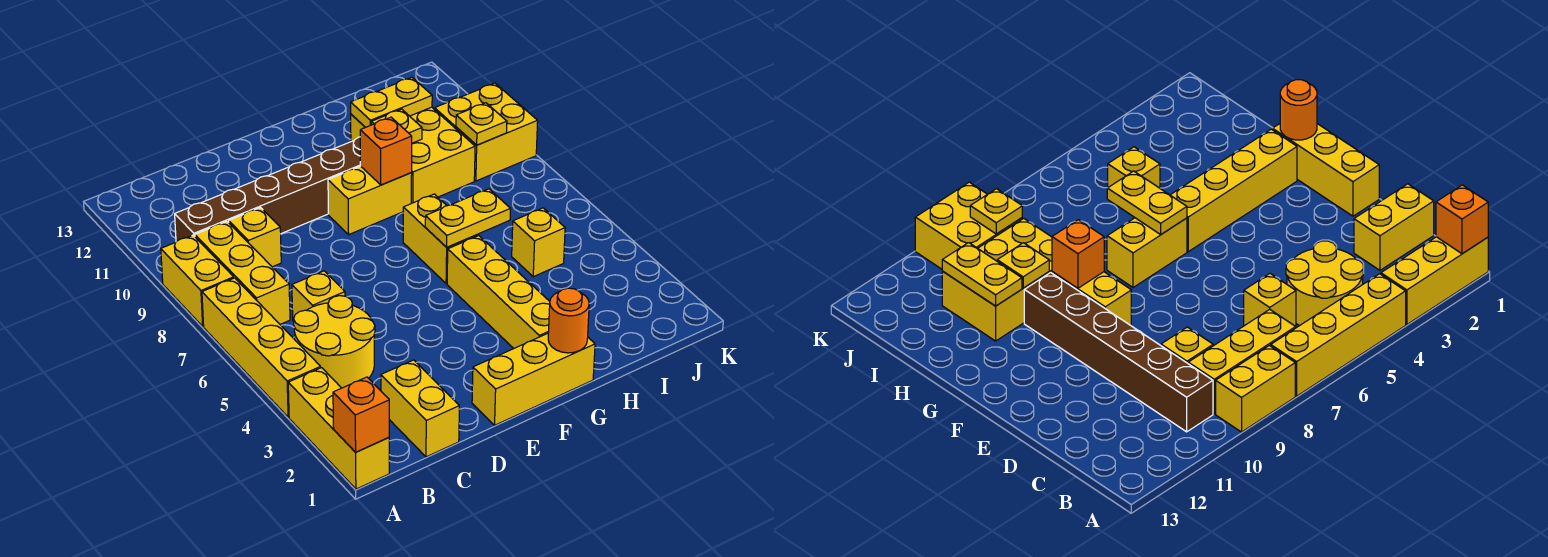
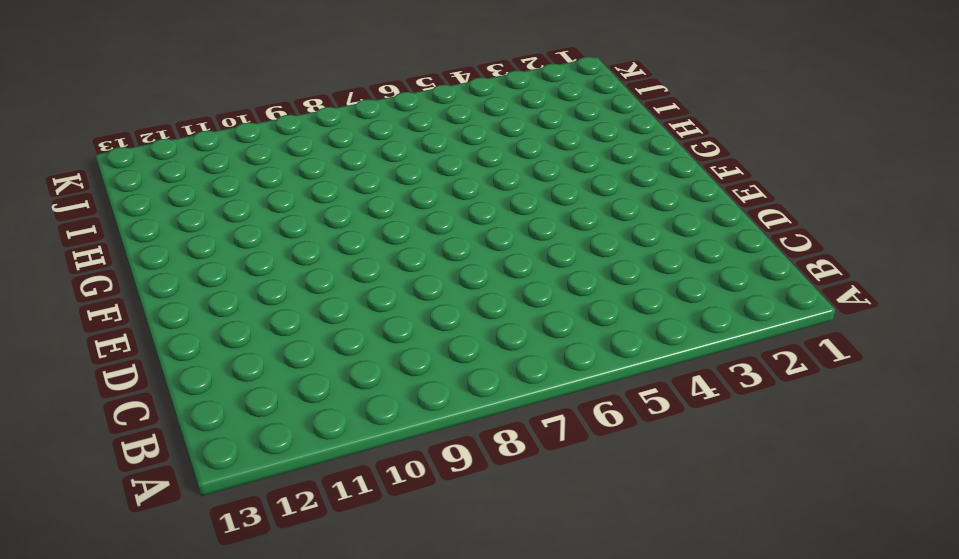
none -> yellow 1x3 brick [288,368,389,489]
none -> yellow 1x4 brick [202,278,321,417]
none -> yellow 1x2 brick [161,235,234,326]

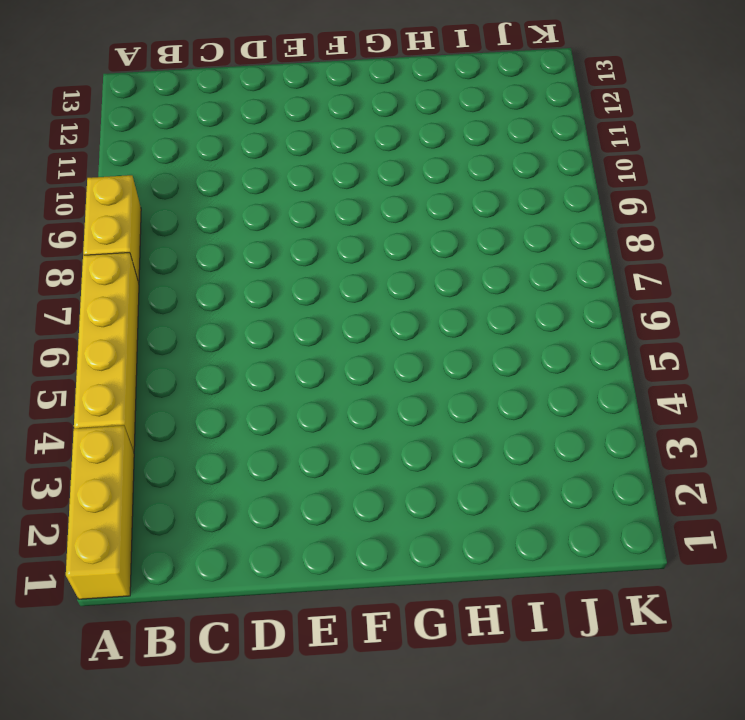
none -> yellow 2x2 round brick [294,296,375,388]
none -> yellow 1x3 brick [195,221,290,324]
none -> brown 1x6 brick [175,137,360,242]

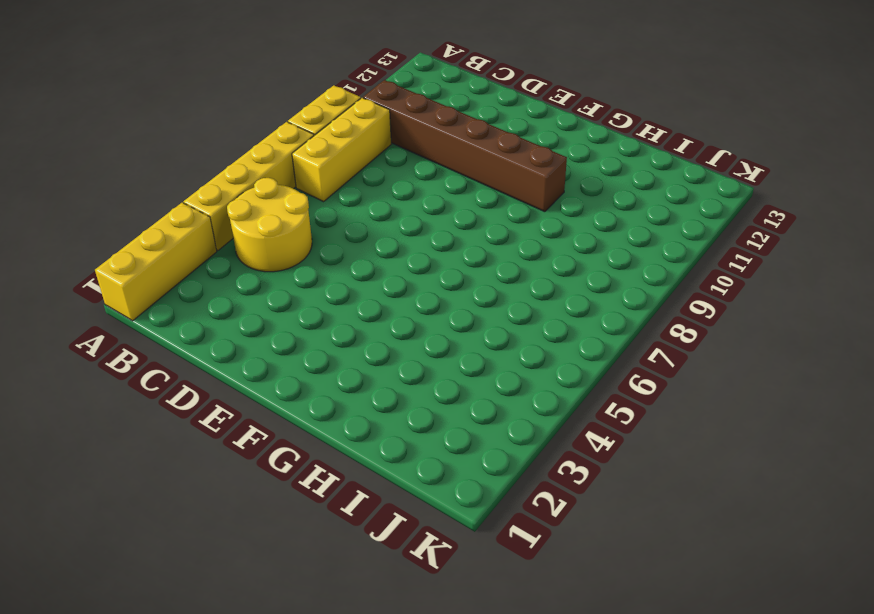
none -> yellow 1x2 brick [381,360,459,457]
none -> yellow 1x1 brick [292,271,345,321]
none -> yellow 1x1 brick [229,208,281,267]

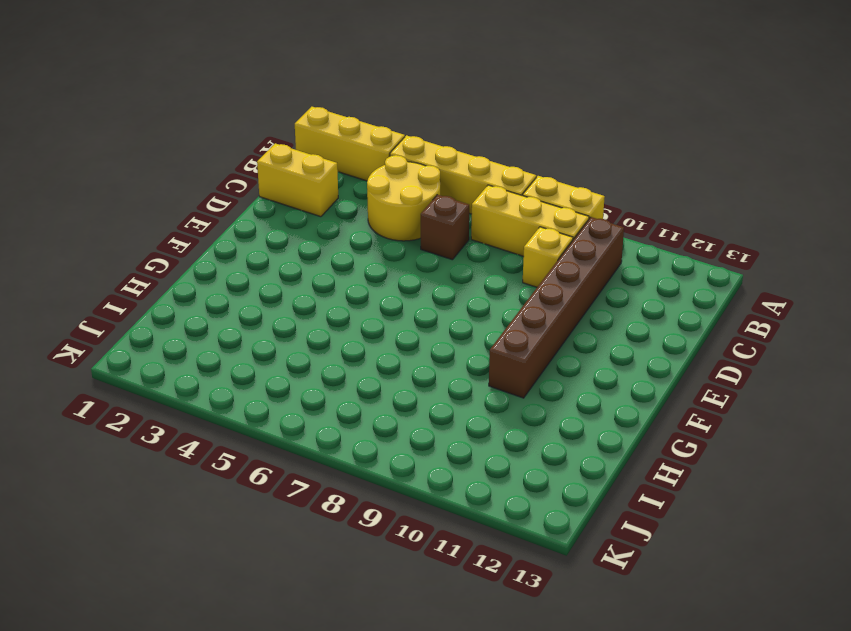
brown 1x1 brick [421,195,469,260] -> yellow 1x1 brick [292,271,345,321]
none -> yellow 1x3 brick [472,333,595,425]
none -> yellow 1x2 brick [328,166,412,234]
none -> yellow 1x4 brick [447,236,550,348]

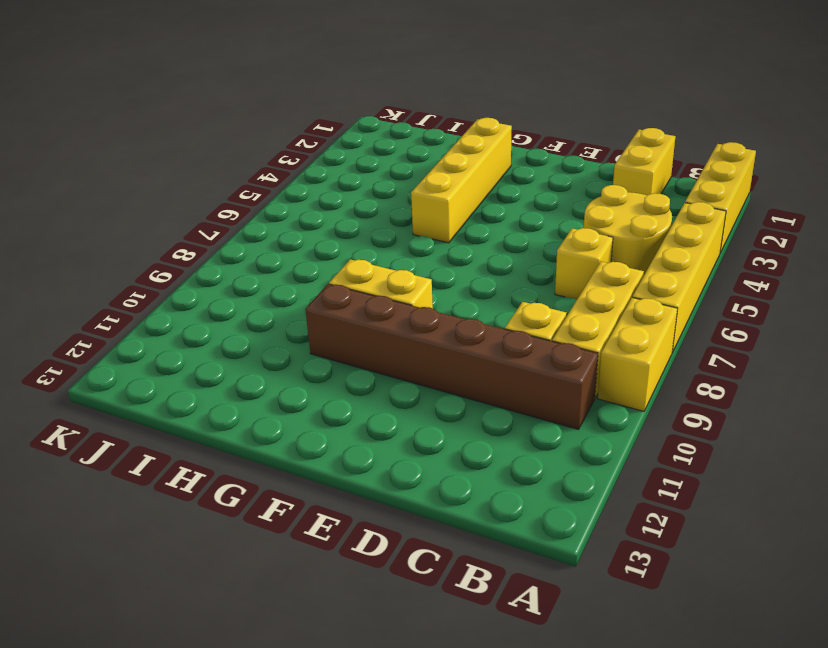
none -> yellow 1x3 brick [472,333,595,425]
none -> yellow 1x2 brick [403,194,478,284]
none -> yellow 2x3 brick [351,107,475,203]

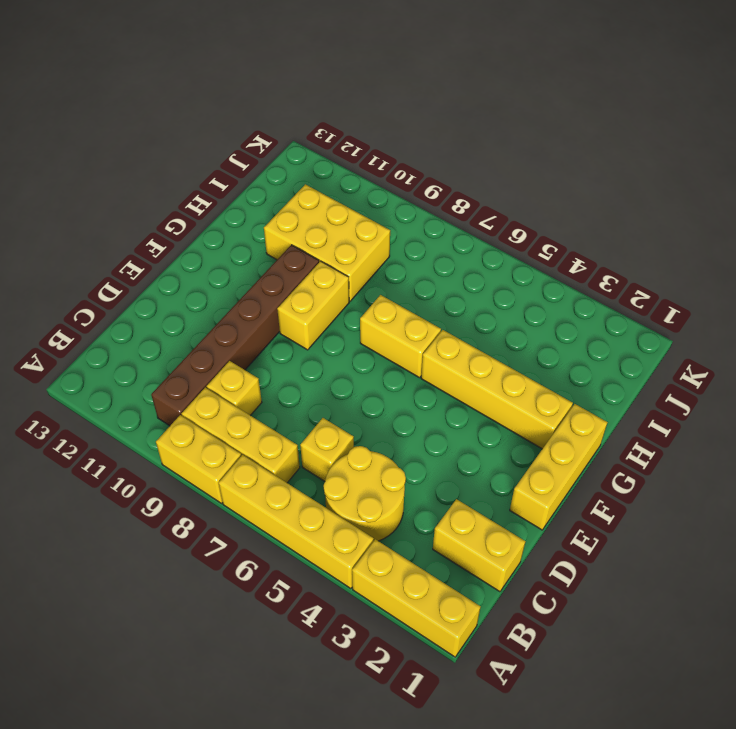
none -> yellow 1x1 brick [512,208,565,277]
none -> yellow 2x2 brick [435,83,538,181]
none -> orange 1x1 brick [333,377,389,452]

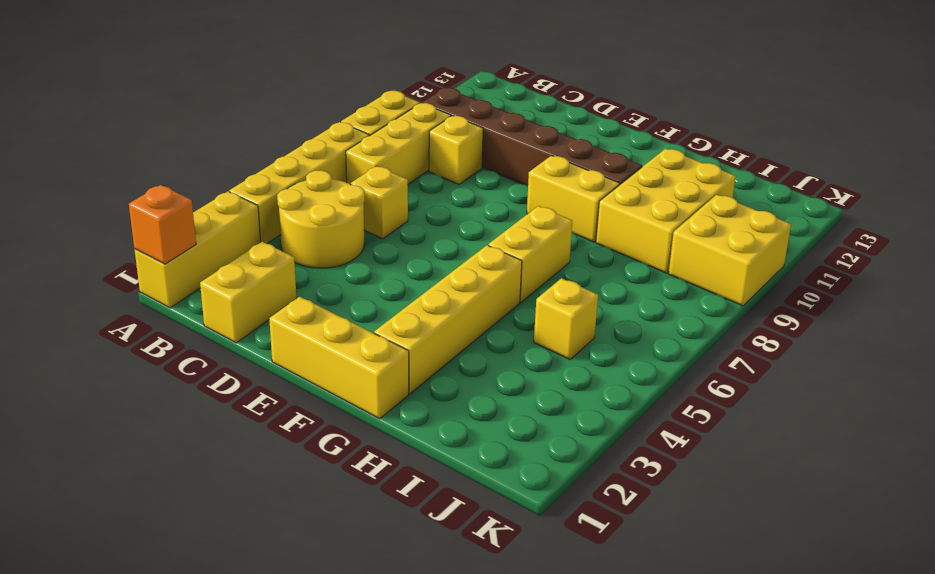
none -> orange 1x1 round brick [548,288,589,353]
none -> yellow 1x2 plate [425,189,510,247]
none -> orange 1x1 brick [360,117,412,185]

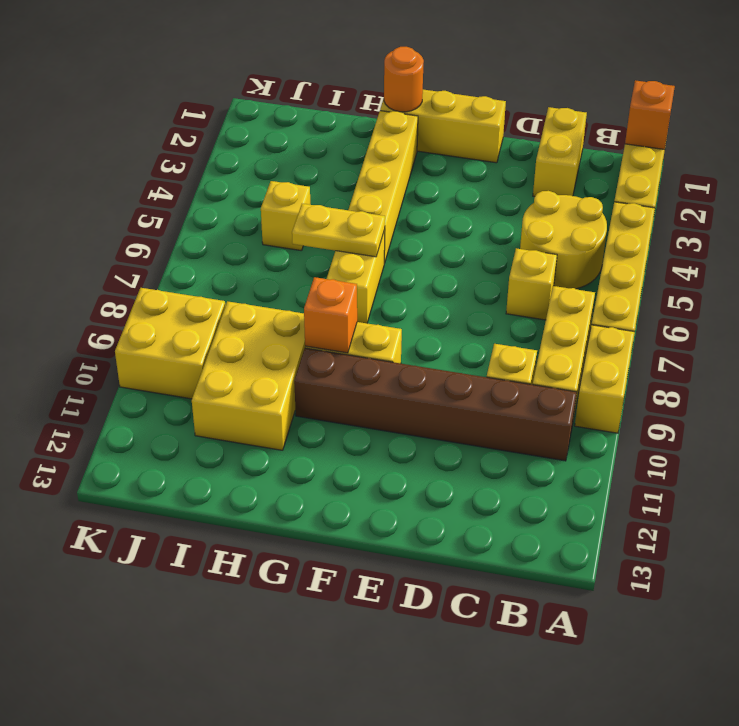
none -> yellow 1x1 plate [371,109,422,143]
none -> yellow 1x2 plate [351,77,432,127]
none -> yellow 1x1 plate [456,103,507,145]

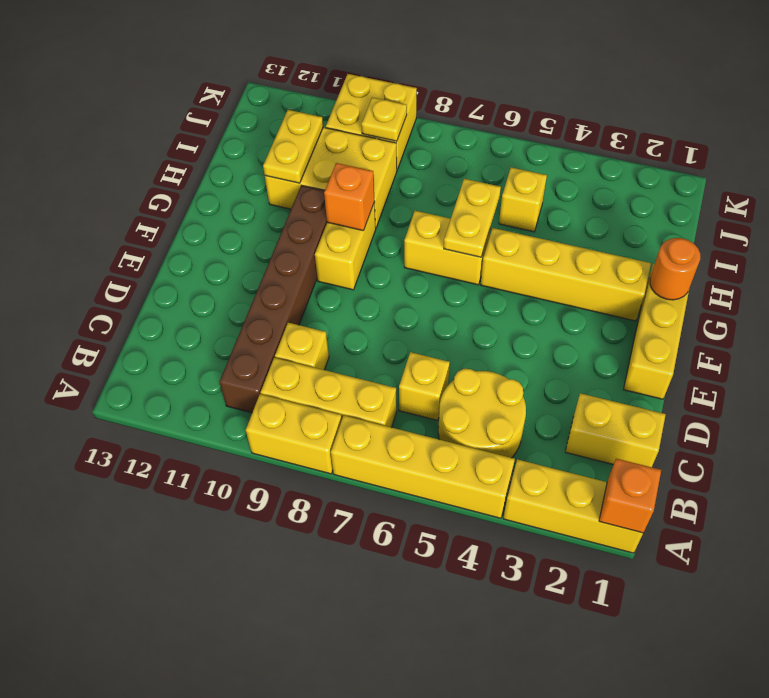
none -> yellow 1x1 plate [371,109,422,143]

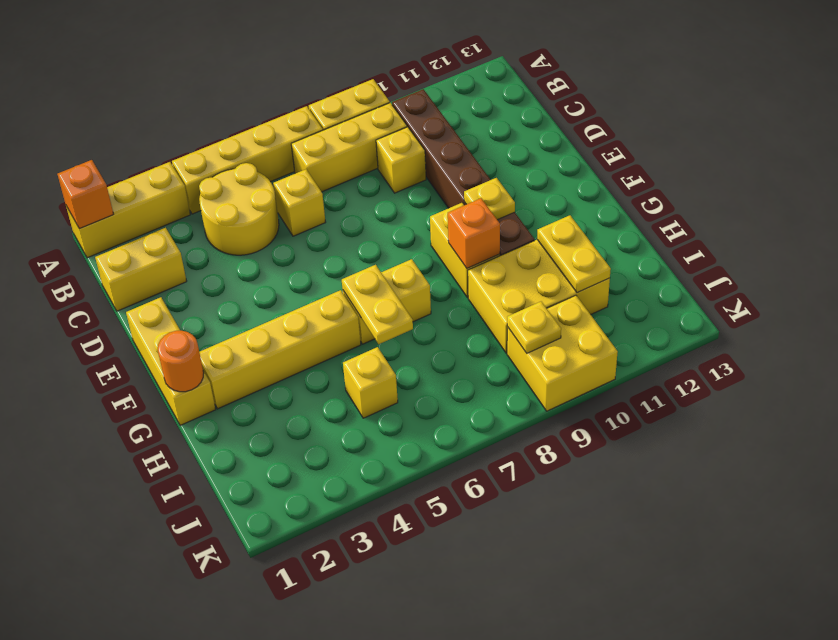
yellow 1x1 plate [464,178,515,220] -> yellow 1x1 plate moved to [371,109,422,143]

